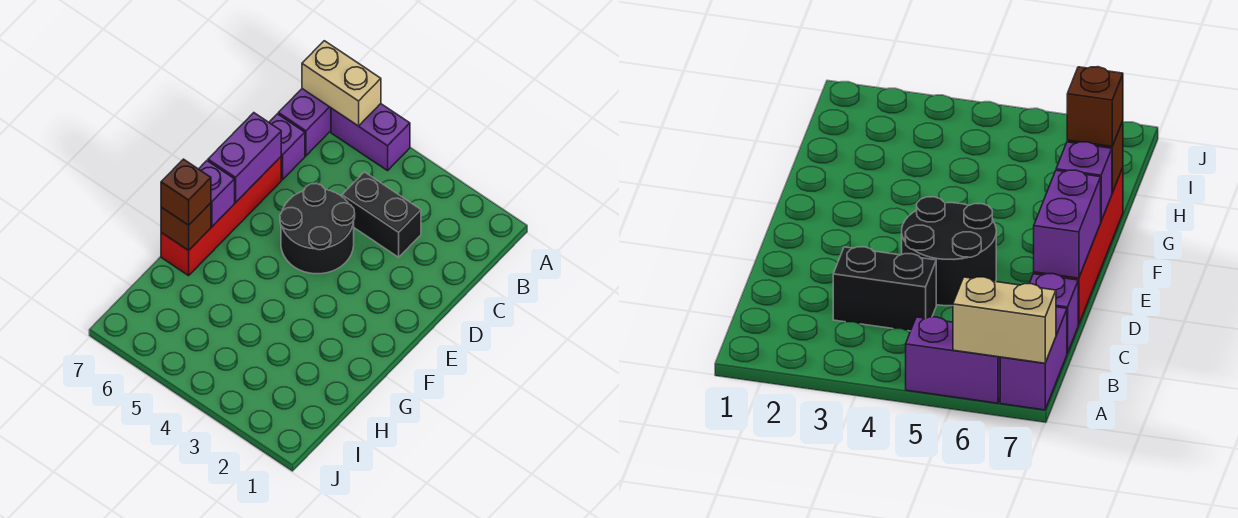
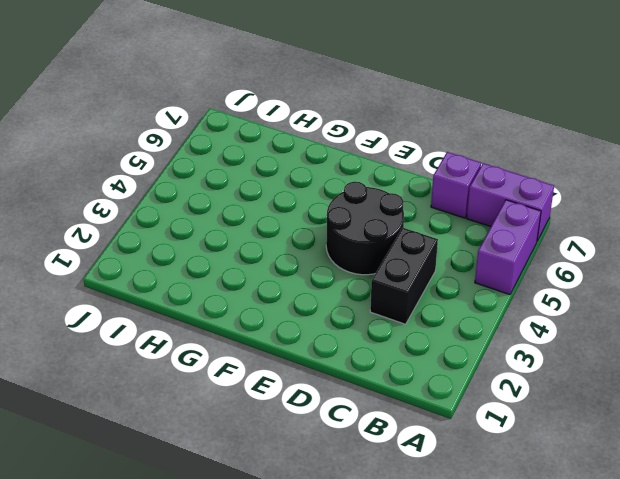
none -> red 1x4 brick [161,157,281,276]
none -> tan 1x2 brick [302,41,381,126]

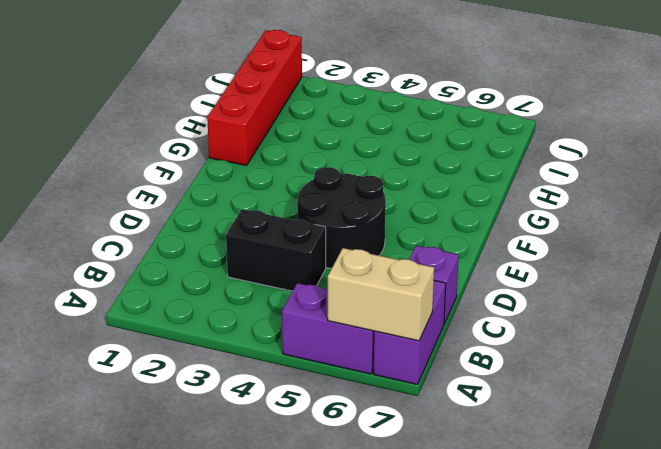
red 1x4 brick [207,30,302,165] -> red 1x4 brick moved to [161,157,281,276]
none -> purple 1x2 brick [208,113,281,202]
none -> purple 1x1 brick [199,161,235,226]

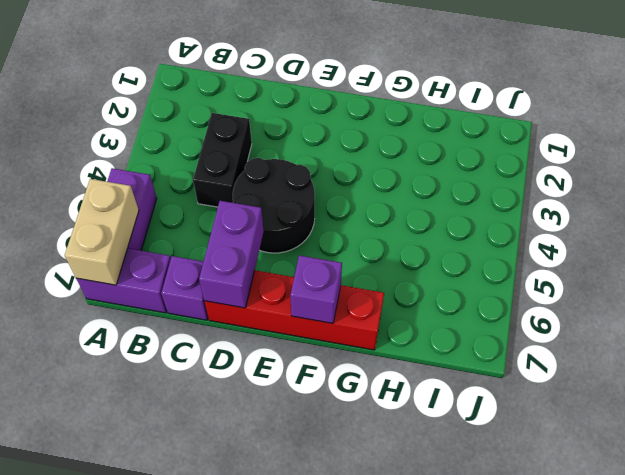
purple 1x2 brick [199,201,264,308] -> purple 1x2 brick turned to [208,113,281,202]
none -> brown 1x1 brick [161,203,211,250]
none -> brown 1x1 brick [161,159,211,225]

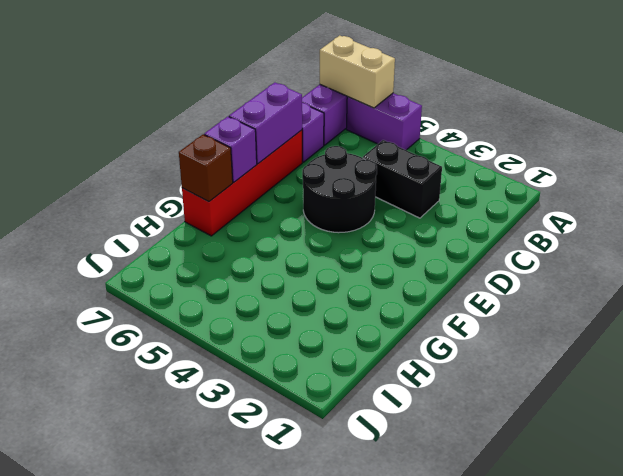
none -> brown 1x1 brick [161,159,211,225]

